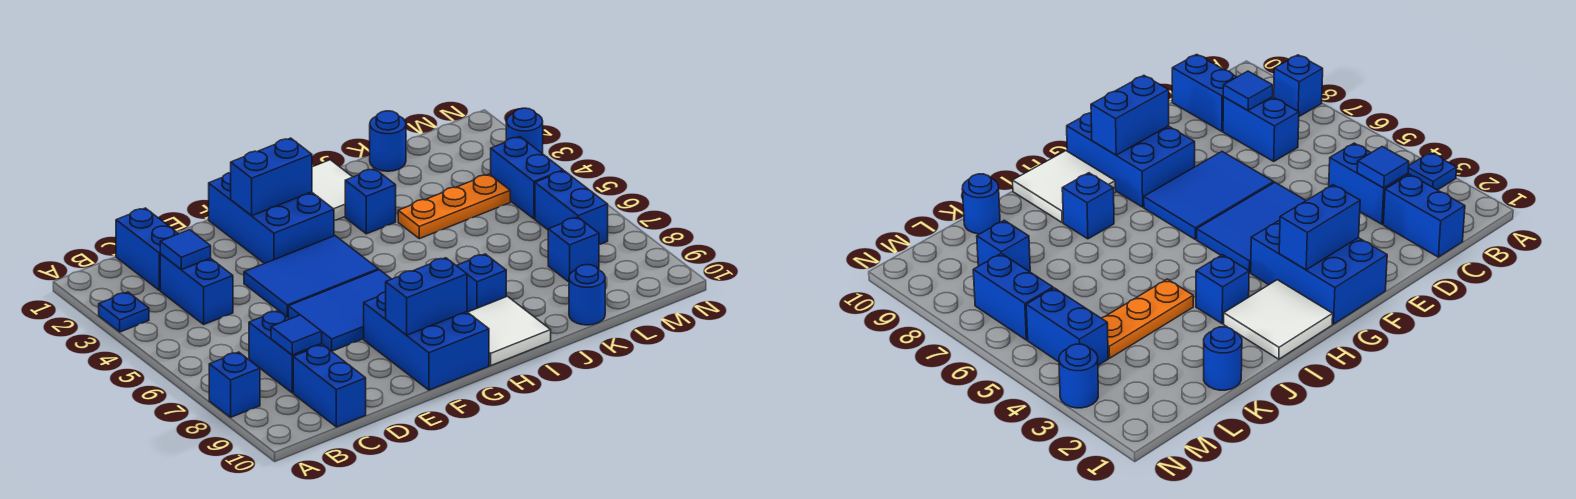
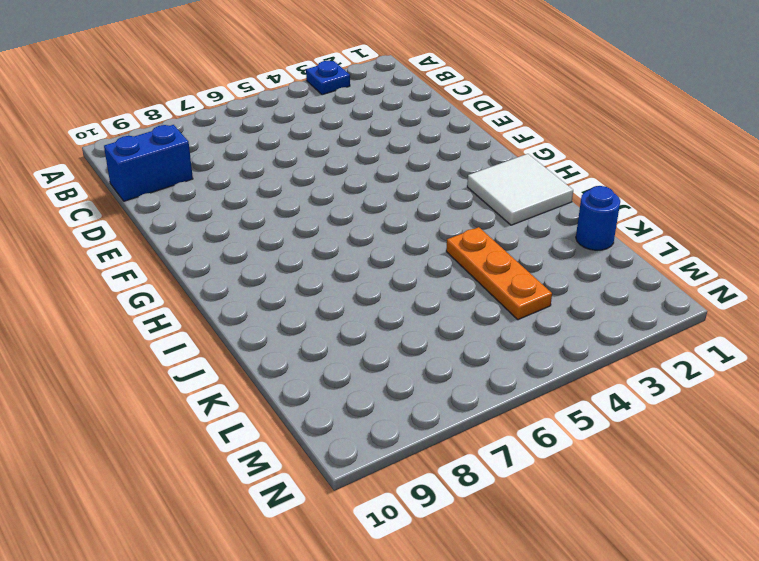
none -> blue 1x1 brick [209,352,260,417]
none -> blue 1x2 brick [116,208,178,290]
none -> blue 1x2 brick [160,254,233,324]

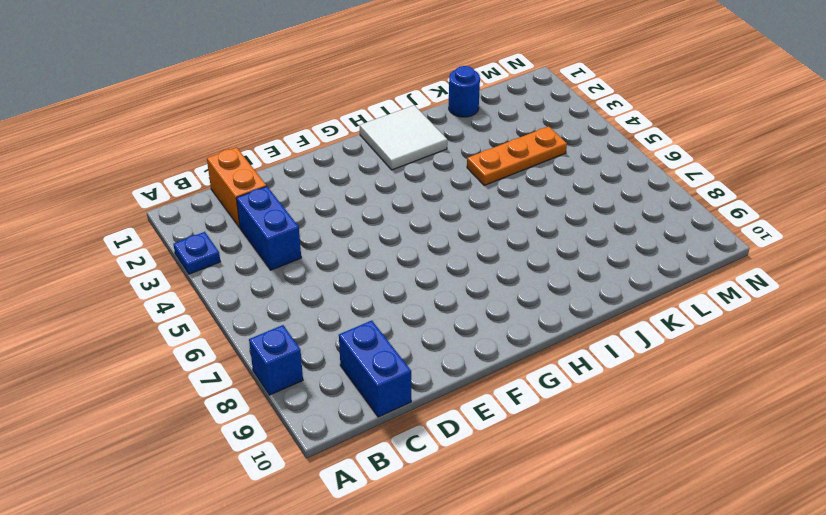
orange 1x2 brick [207,147,266,228] -> blue 1x2 brick [116,208,178,290]
none -> blue 1x2 brick [249,311,322,393]
none -> blue 2x3 tile [244,236,378,317]
none -> blue 2x3 tile [288,270,391,351]

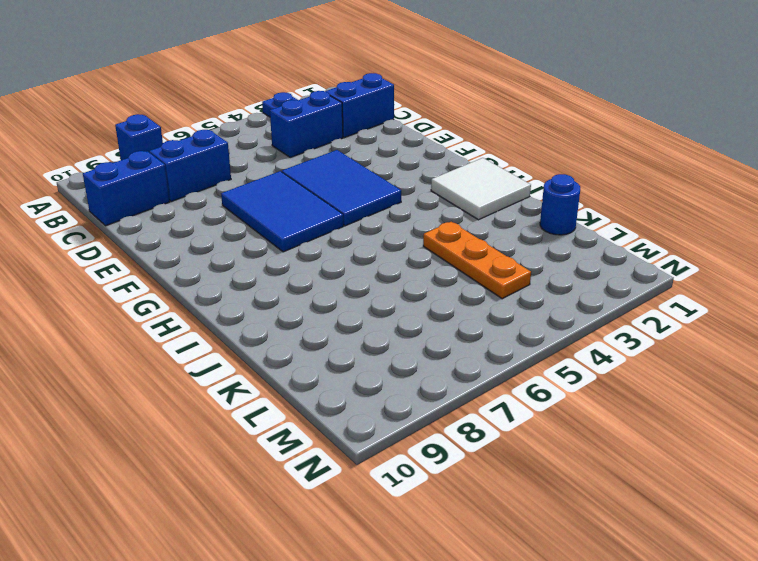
none -> blue 2x3 brick [209,173,334,264]
none -> blue 2x3 brick [364,292,489,390]
none -> white 2x2 tile [468,296,551,366]

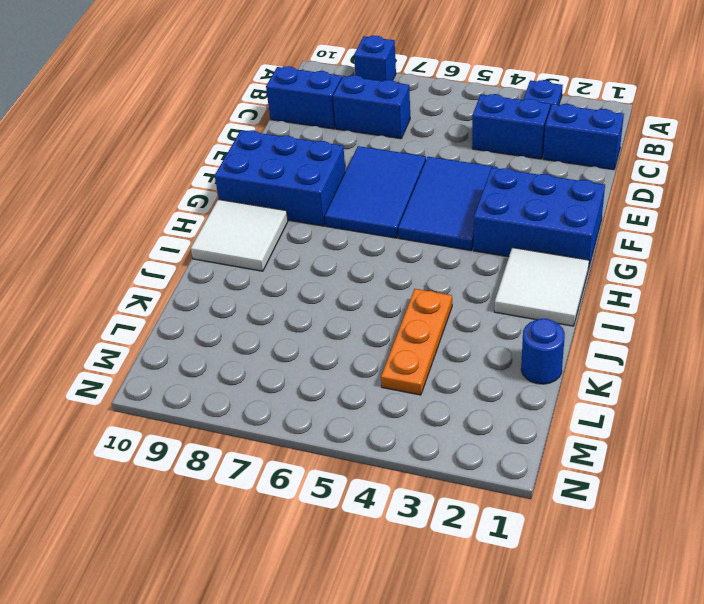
none -> blue 1x1 brick [345,169,396,234]
none -> blue 1x1 brick [456,254,506,312]
none -> blue 1x1 round brick [569,265,605,325]

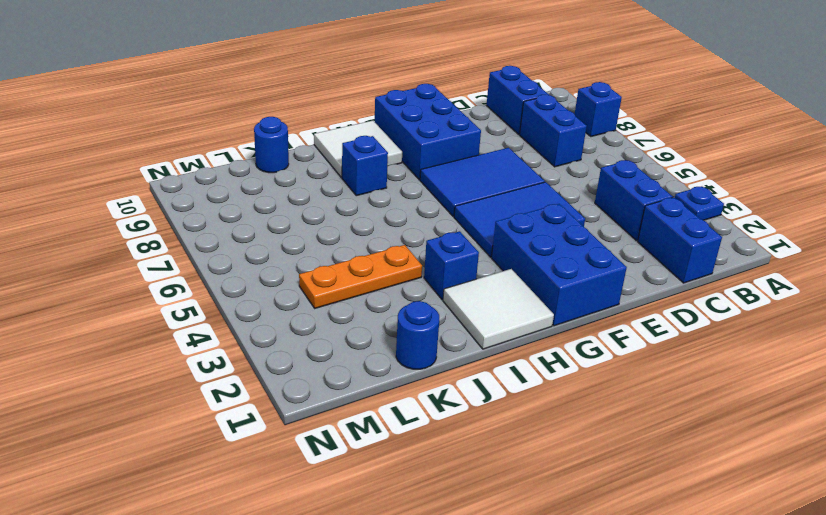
none -> blue 1x1 brick [548,217,599,282]
none -> blue 1x2 brick [491,137,563,219]
none -> blue 1x2 brick [535,171,608,245]

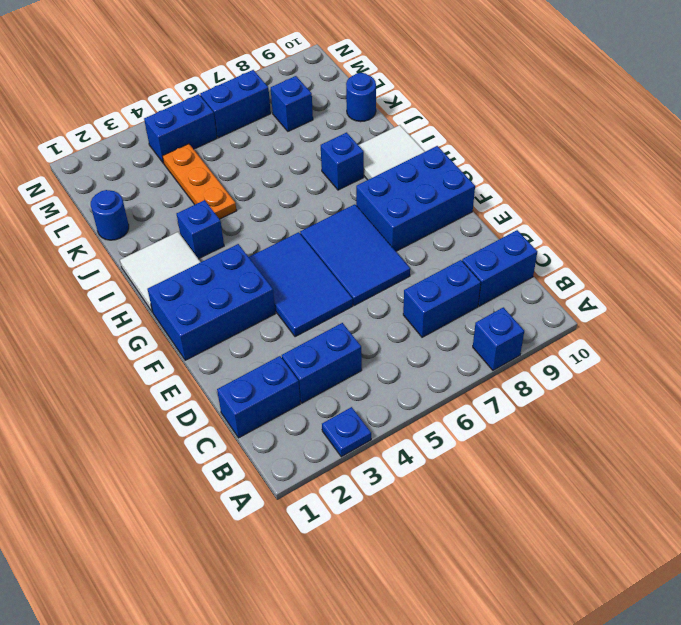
none -> blue 1x1 round brick [506,108,543,154]
none -> blue 1x1 tile [160,230,211,270]
none -> blue 1x1 tile [271,315,322,355]

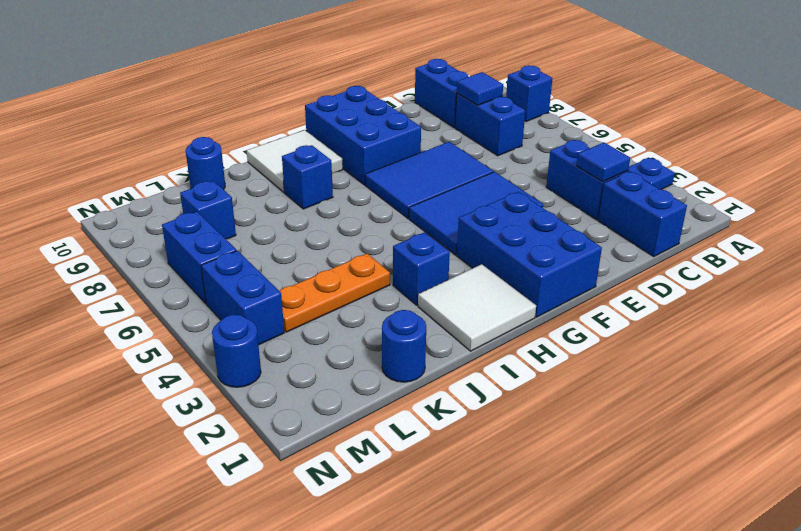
none -> blue 1x2 brick [231,138,312,216]
none -> blue 1x2 brick [386,258,467,335]

